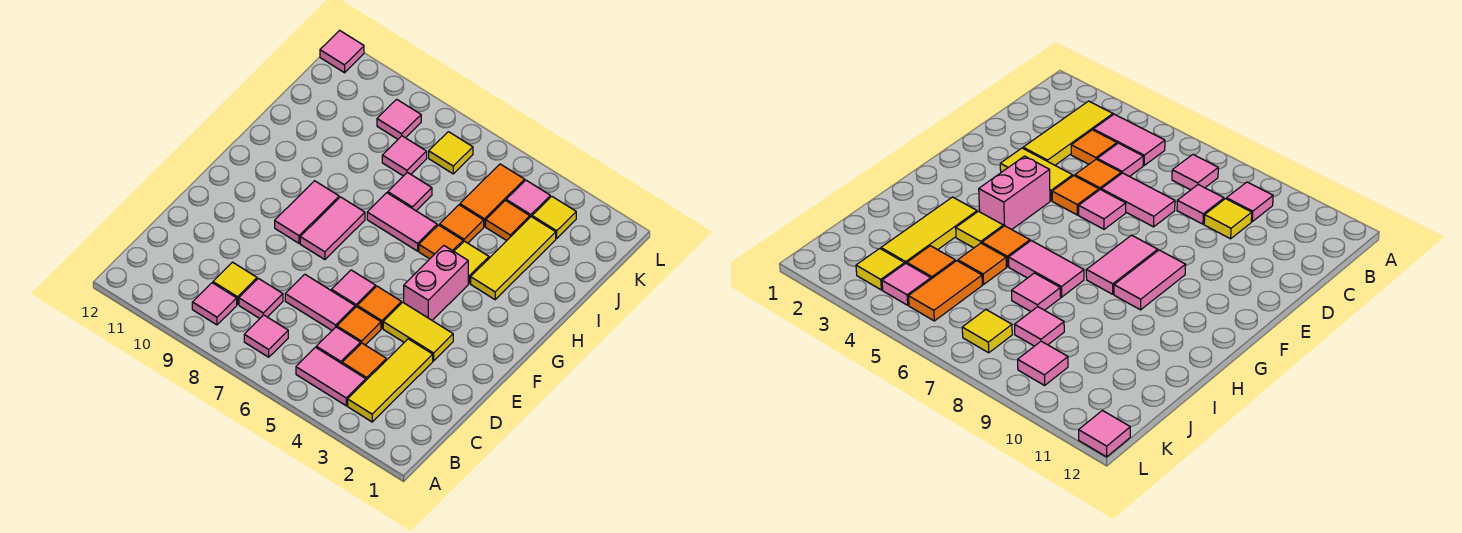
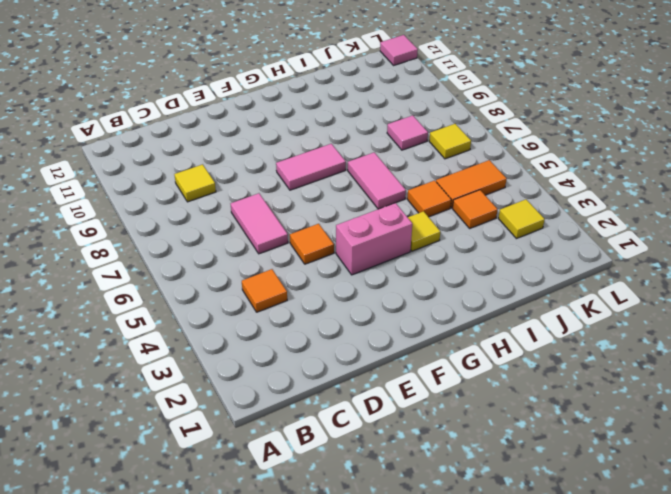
none -> yellow 1x3 tile [348,339,433,422]
none -> pink 1x2 tile [296,347,366,406]
none -> pink 1x1 tile [244,315,288,357]
none -> pink 1x1 tile [192,283,237,325]

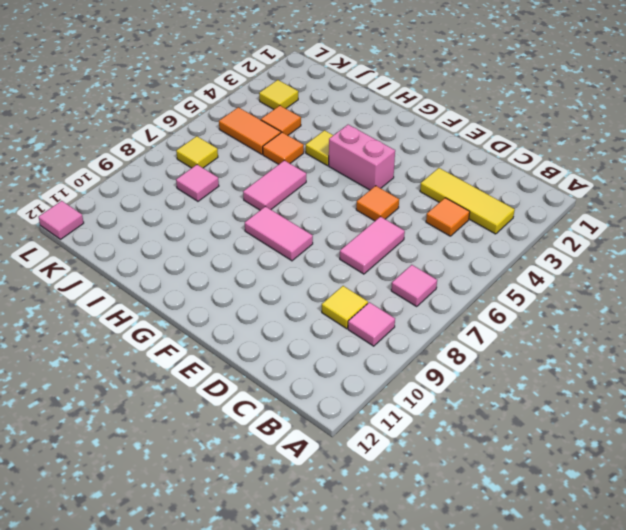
none -> pink 1x2 tile [296,347,366,406]
none -> pink 1x1 tile [316,327,361,364]
none -> pink 1x1 tile [239,279,283,319]
none -> orange 1x1 tile [337,307,381,345]

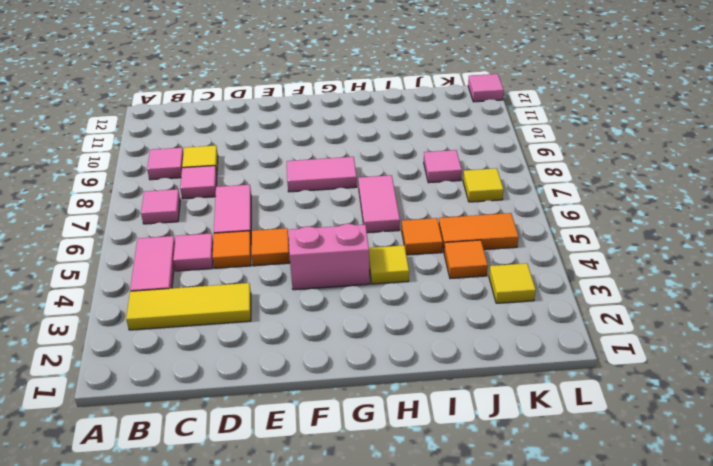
none -> orange 1x1 tile [342,343,386,380]
none -> yellow 1x2 tile [383,302,453,361]
none -> pink 1x1 tile [332,270,376,307]
none -> pink 1x2 tile [275,181,339,243]

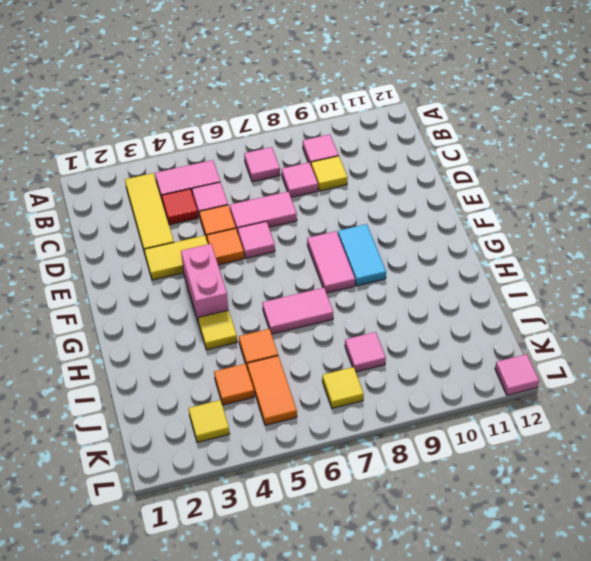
red 1x1 tile [162,189,198,225] -> orange 1x1 tile [342,343,386,380]
cyan 1x2 tile [338,224,386,286] -> pink 1x2 tile [275,181,339,243]
none -> yellow 1x3 tile [471,217,556,300]
none -> orange 1x1 tile [419,225,463,259]
none -> pink 1x1 tile [388,172,432,211]
none -> pink 1x1 tile [506,180,550,217]

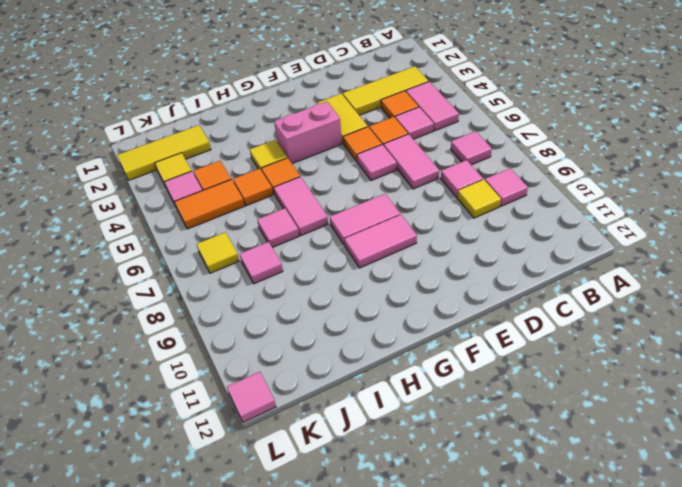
yellow 1x3 tile [117,125,211,181] -> yellow 1x3 tile moved to [471,217,556,300]
none -> pink 1x1 tile [377,99,421,139]

